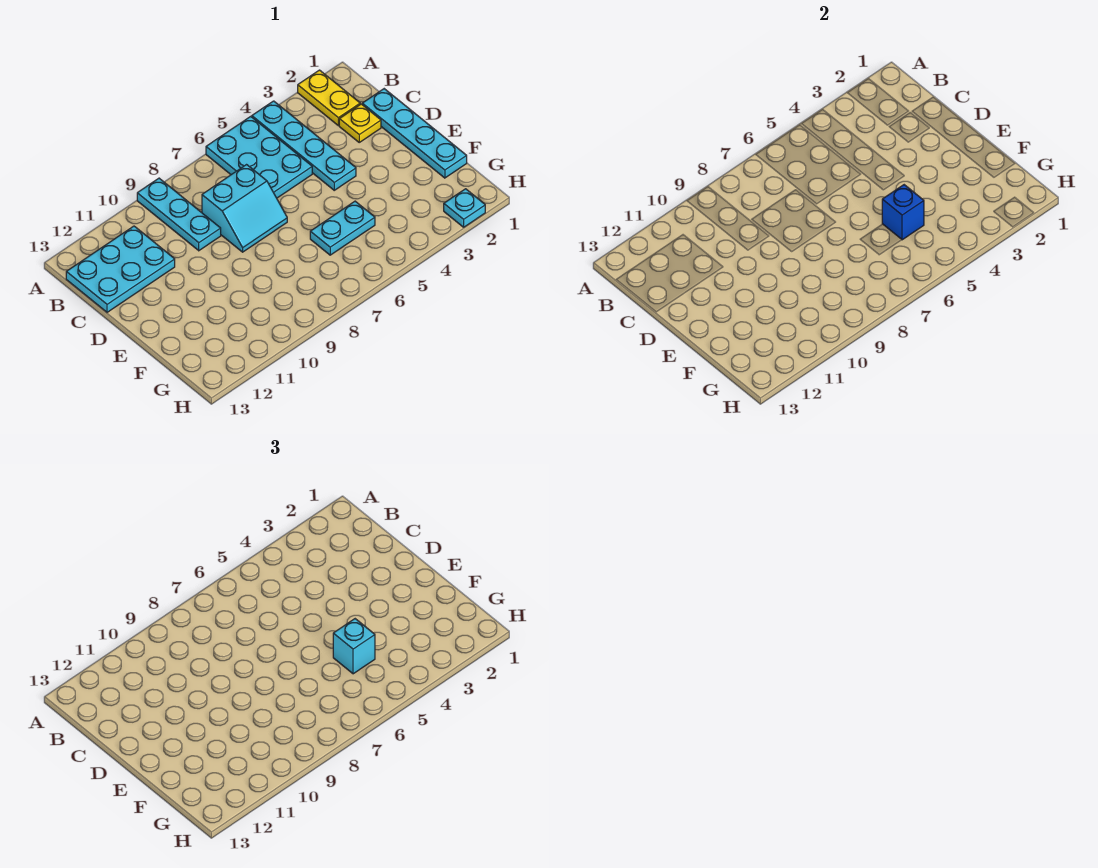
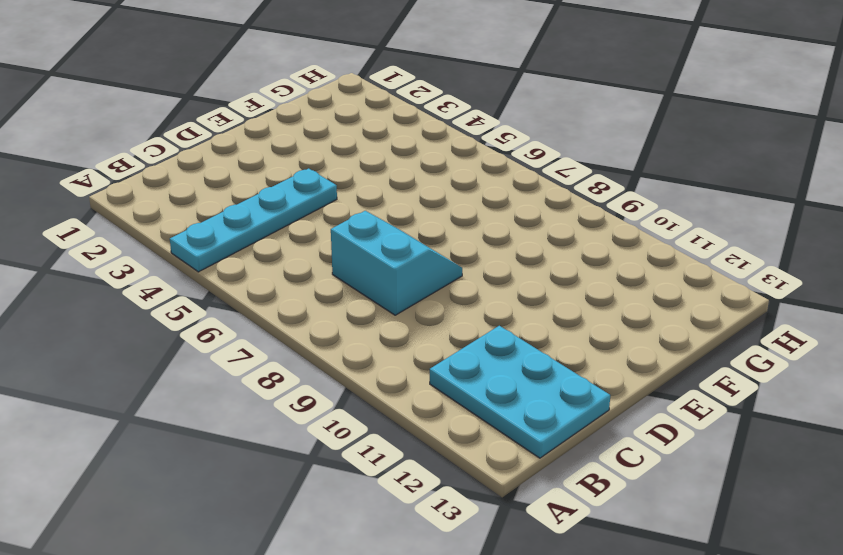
none -> yellow 1x2 plate [298,70,360,126]
none -> cyan 2x3 plate [206,116,312,198]
none -> cyan 1x3 plate [137,178,221,251]

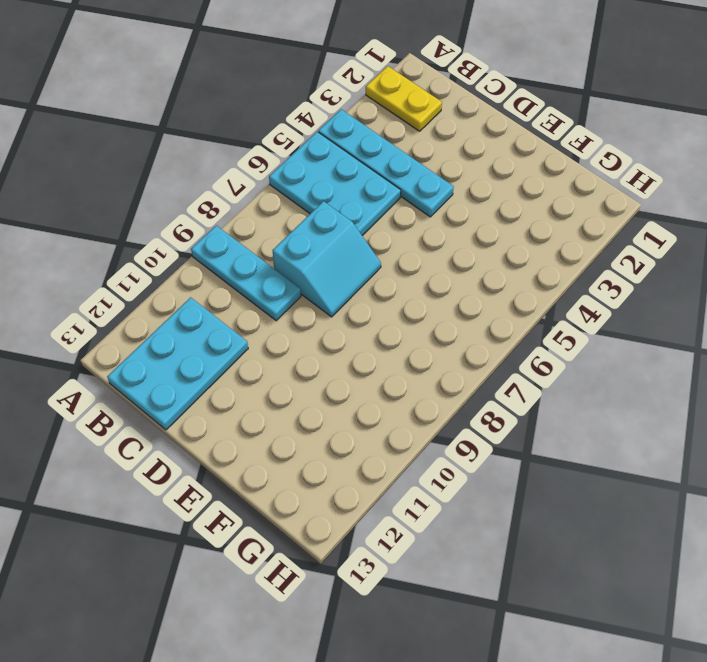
none -> cyan 1x4 plate [362,89,467,178]
none -> yellow 1x1 plate [339,104,381,142]
none -> cyan 1x2 plate [310,201,375,255]

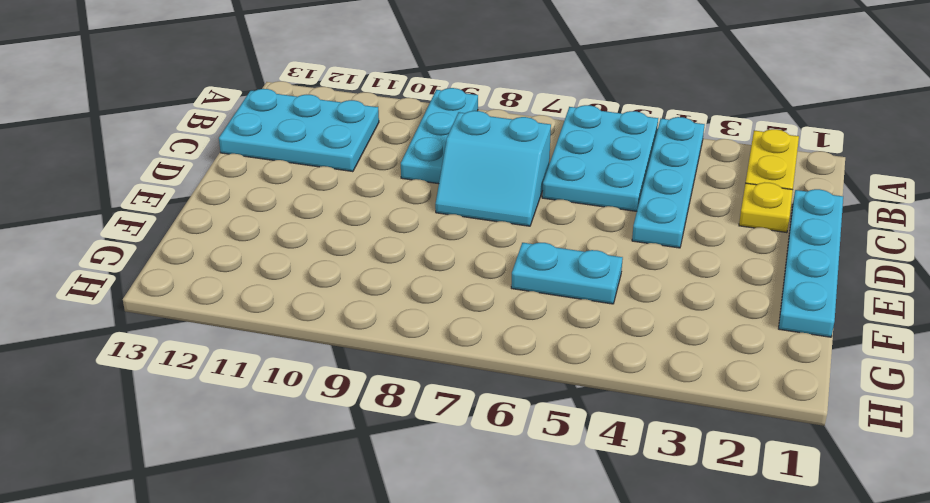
none -> cyan 1x1 plate [444,189,485,227]
none -> blue 1x1 brick [882,185,924,240]
none -> cyan 1x1 brick [333,619,375,674]

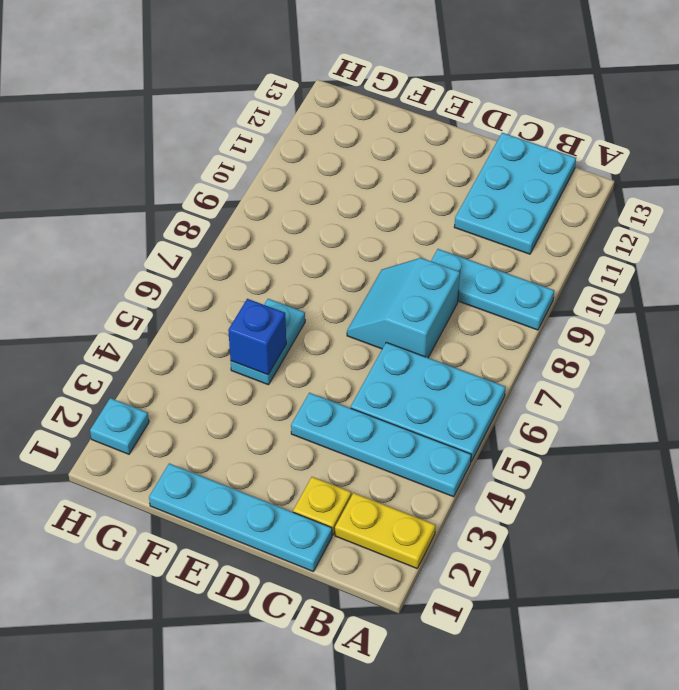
none -> cyan 1x1 brick [333,619,375,674]

